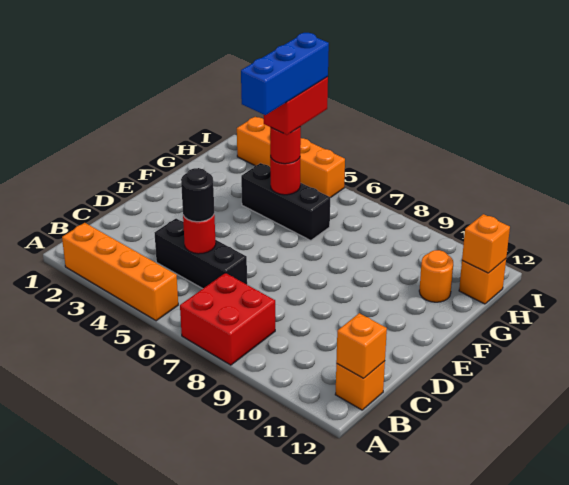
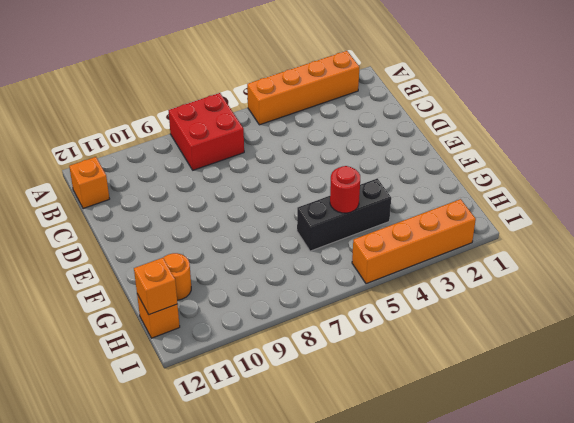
none -> black 1x3 brick [155,219,247,289]
none -> orange 1x1 brick [336,313,387,378]
none -> red 1x1 round brick [183,215,216,254]

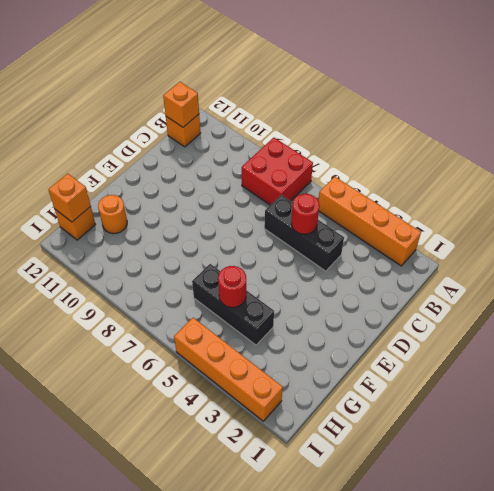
none -> black 1x1 round brick [181,168,214,222]
none -> red 1x1 round brick [270,126,301,164]
none -> red 1x2 brick [264,77,328,135]

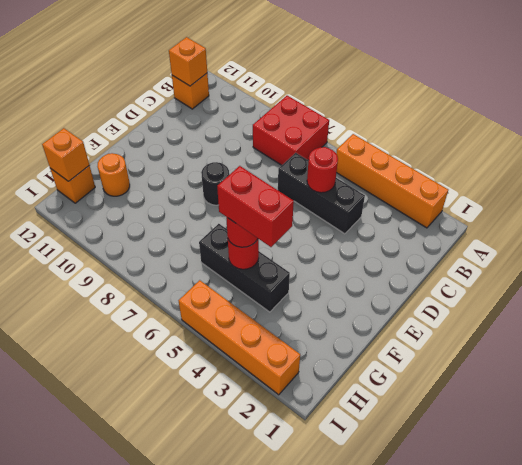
black 1x1 round brick [201,162,229,205] -> black 1x1 round brick moved to [181,168,214,222]
red 1x2 brick [217,166,294,247] -> red 1x2 brick turned to [264,77,328,135]
none -> blue 1x3 brick [241,33,329,115]

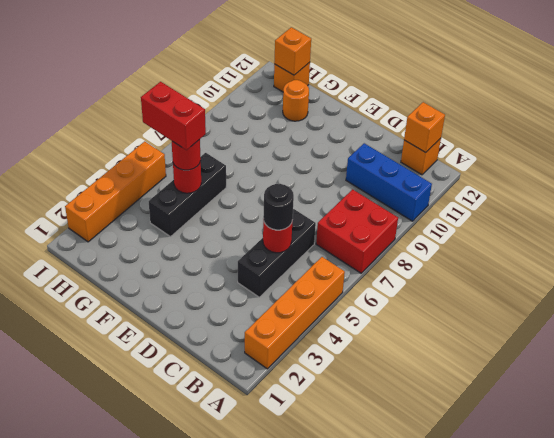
blue 1x3 brick [346,143,432,221] -> blue 1x3 brick moved to [241,33,329,115]

